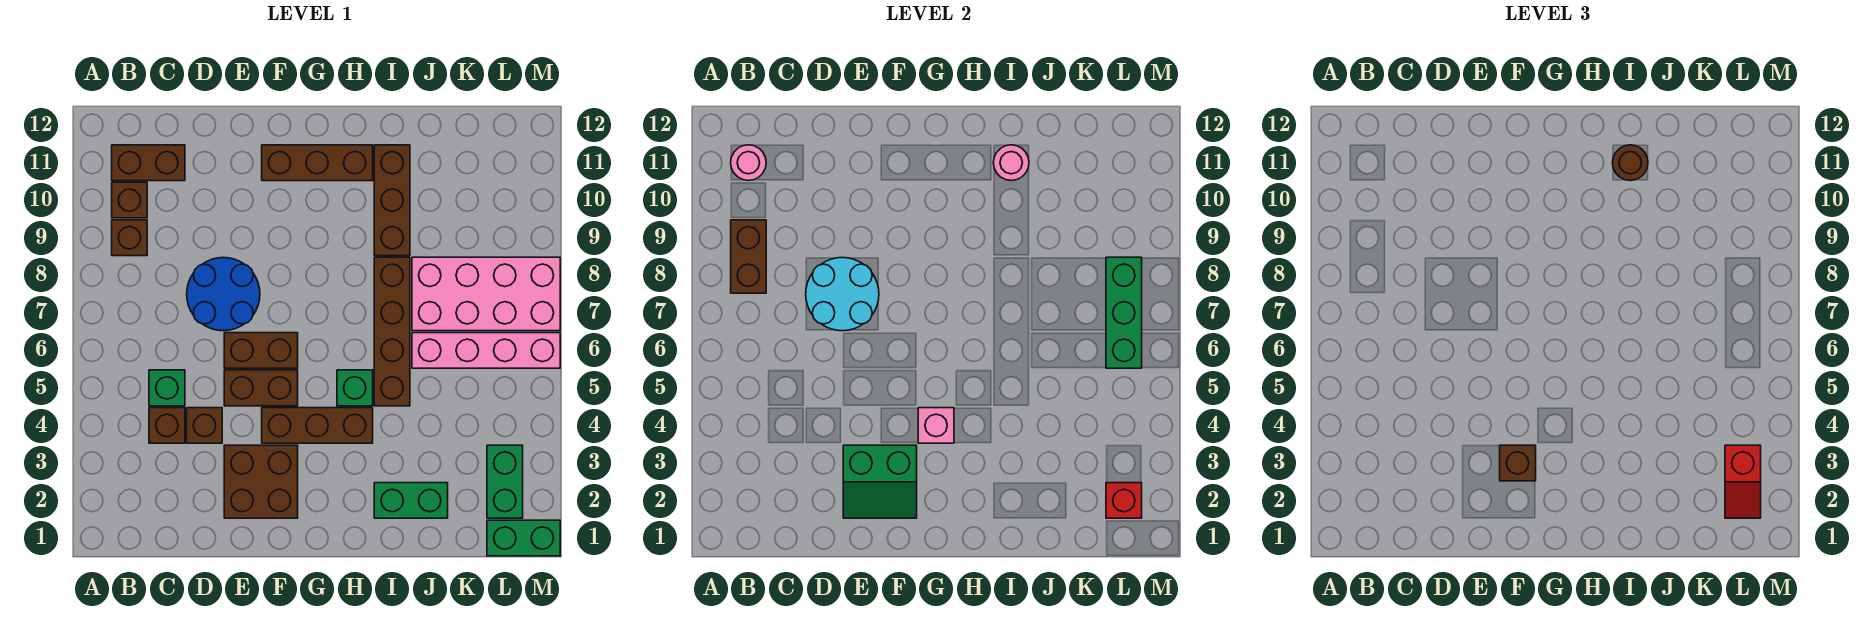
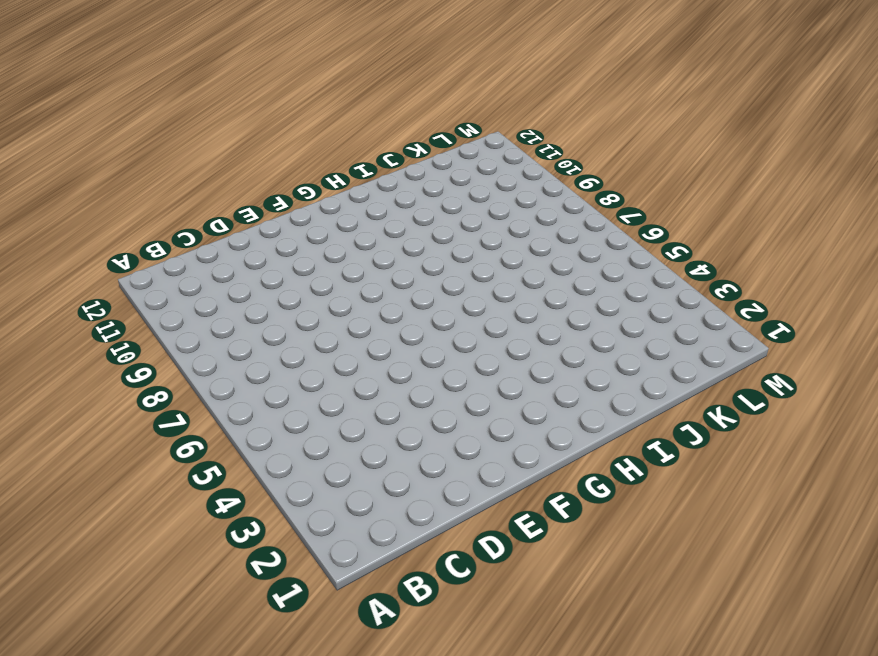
none -> brown 1x1 brick [112,220,147,256]
none -> brown 1x1 brick [112,182,147,218]
none -> brown 1x2 brick [112,145,185,181]
none -> brown 1x1 brick [149,408,185,443]

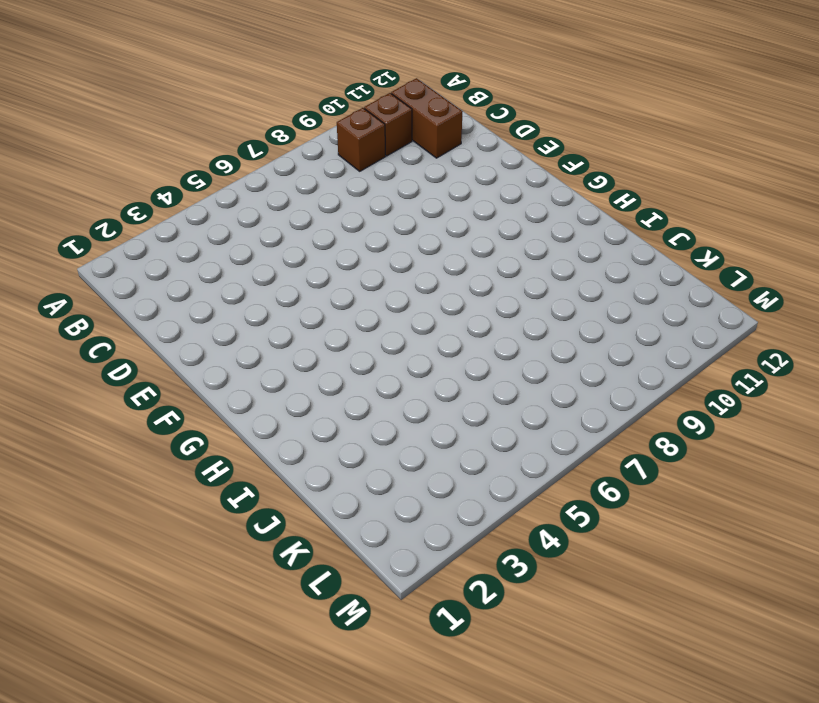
none -> brown 1x1 brick [149,408,185,443]
none -> green 1x1 brick [149,370,185,406]
none -> brown 1x1 brick [187,408,222,443]
none -> blue 2x2 round brick [187,257,260,331]

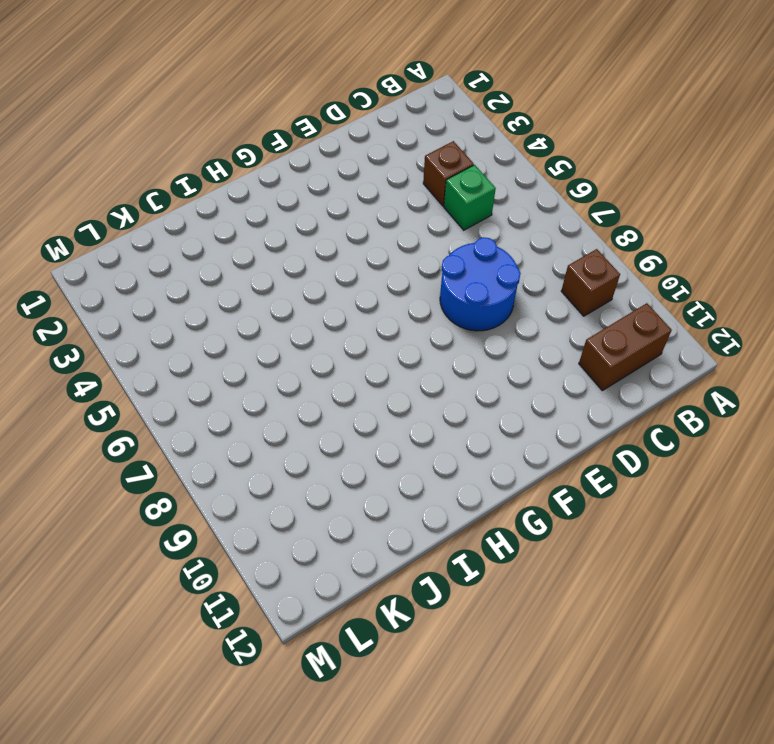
none -> brown 1x1 brick [112,182,147,218]
none -> brown 1x1 brick [187,408,222,443]
none -> brown 2x2 brick [224,445,298,518]
none -> brown 1x2 brick [224,370,298,406]

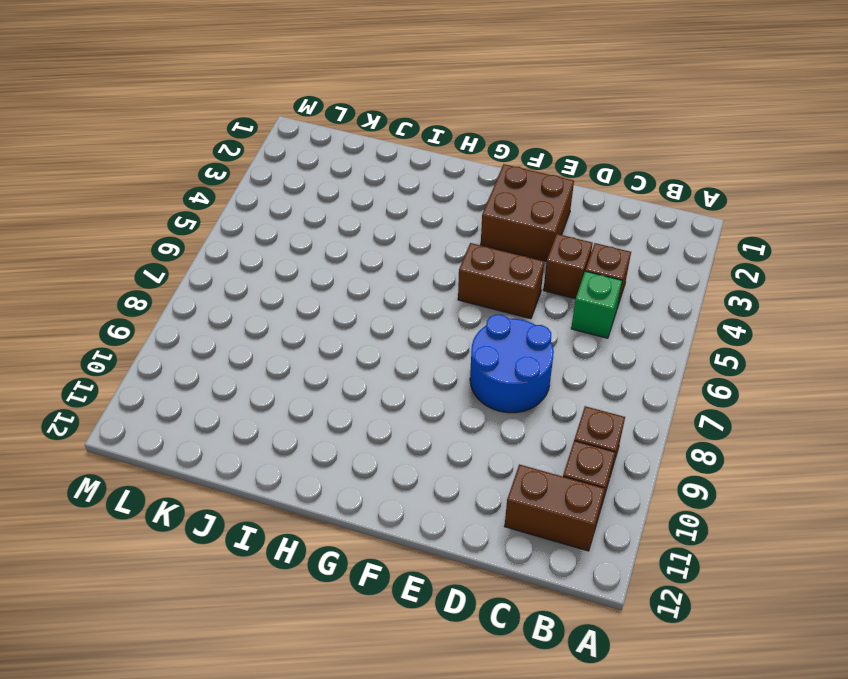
none -> brown 1x2 brick [224,333,298,368]
none -> brown 1x3 brick [262,408,373,443]
none -> brown 1x3 brick [262,145,373,181]
none -> green 1x1 brick [337,370,373,406]

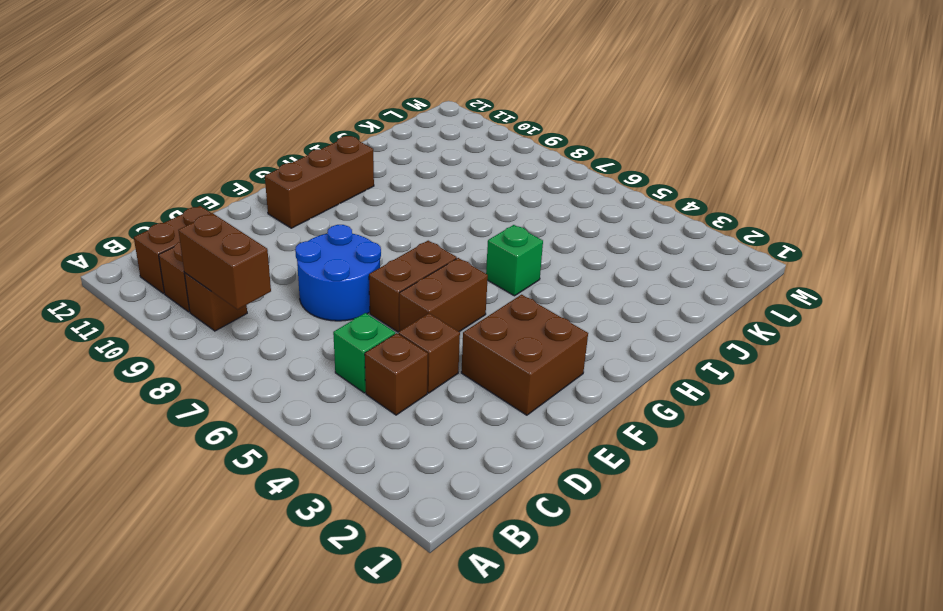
none -> brown 1x3 brick [262,408,373,443]
none -> green 1x2 brick [374,483,448,518]
none -> brown 1x4 brick [374,257,410,406]
none -> brown 1x3 brick [374,145,410,256]

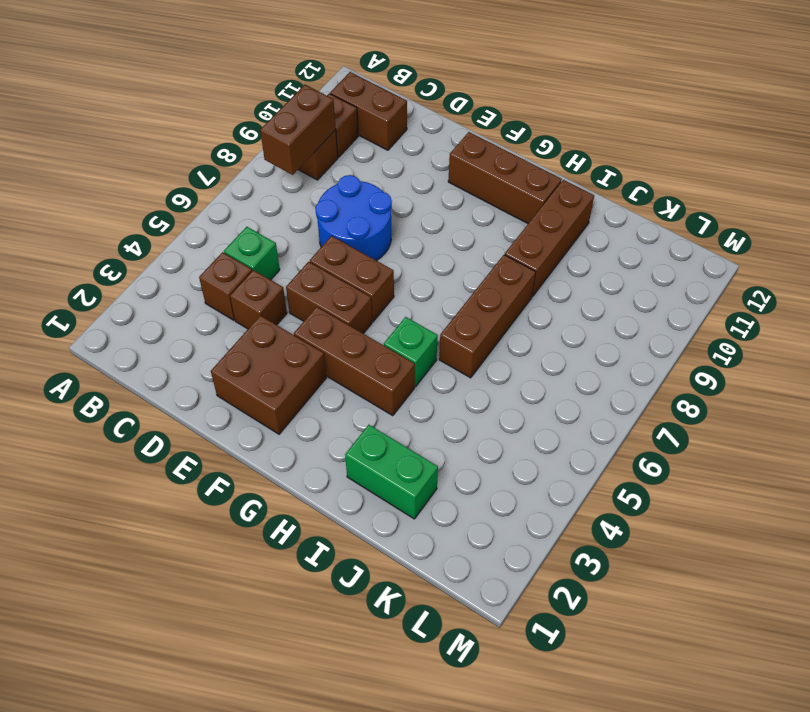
brown 1x3 brick [439,255,536,378] -> brown 1x4 brick [374,257,410,406]
none -> pink 1x4 brick [412,333,560,368]
none -> pink 2x4 brick [412,257,560,331]
none -> green 1x2 brick [487,520,560,556]
none -> green 1x2 brick [487,445,523,518]

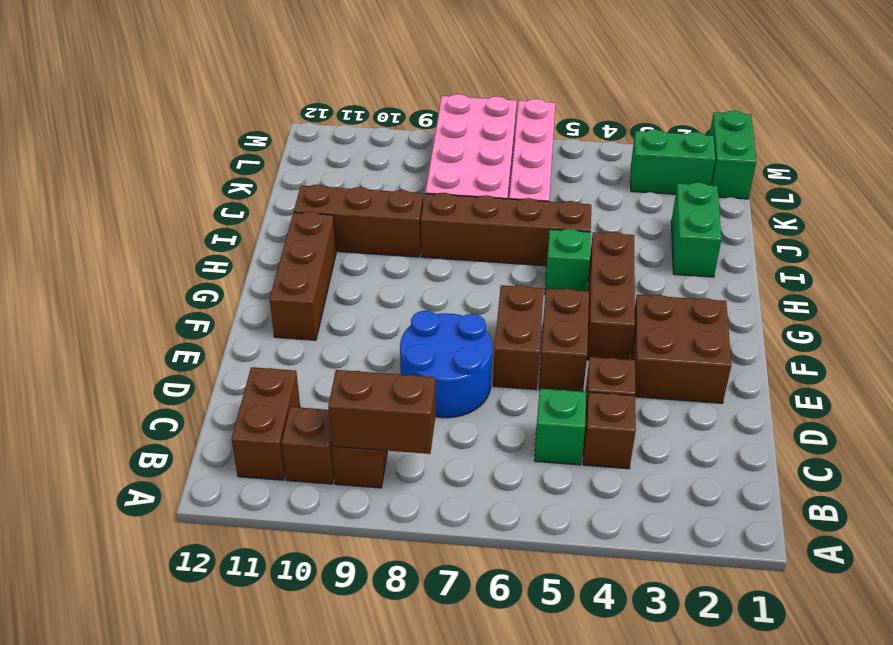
none -> pink 1x1 round brick [731,145,766,181]
none -> cyan 2x2 round brick [806,257,879,331]
none -> green 2x2 slope [843,445,917,518]
none -> pink 1x1 brick [918,408,954,443]

